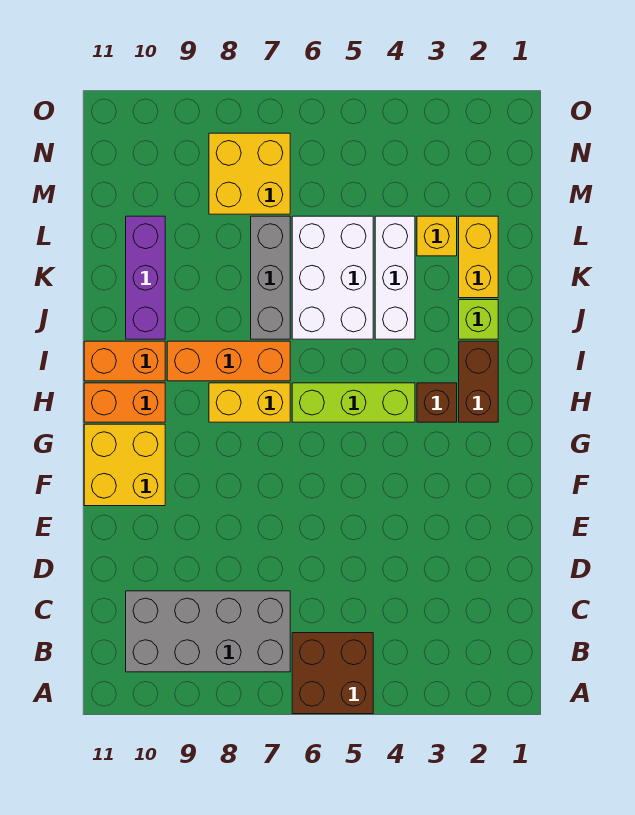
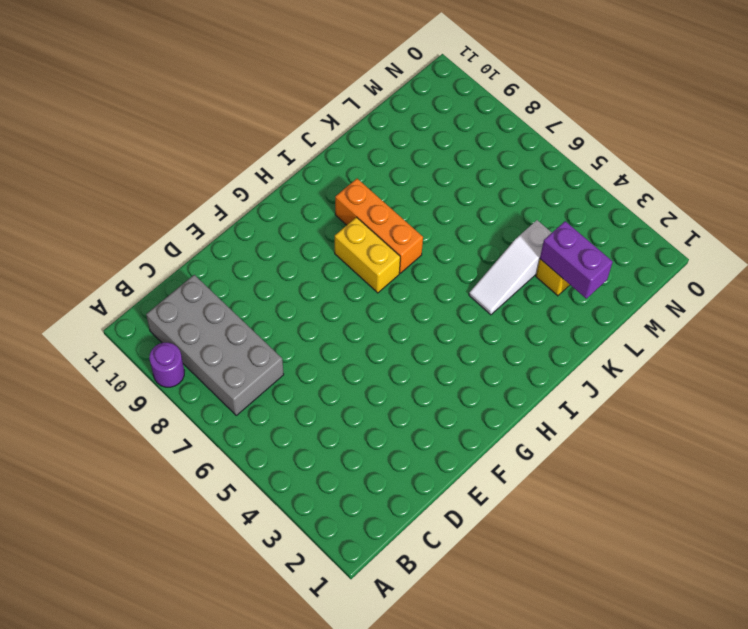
purple 1x1 round brick [149,343,184,387] -> none
white 1x3 slope [469,220,552,315] -> white 1x3 brick [375,216,415,339]
purple 1x2 brick [540,221,613,299] -> none
none -> brown 2x2 brick [292,633,373,714]
none -> yellow 2x2 brick [84,424,165,506]
none -> brown 1x2 brick [459,341,498,422]

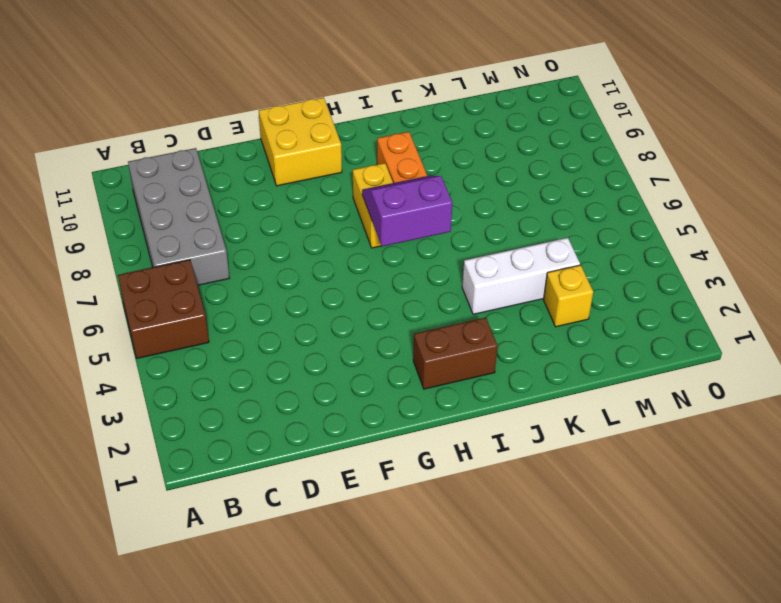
purple 2x2 slope [362,175,453,246] -> none
none -> brown 1x1 brick [417,383,457,422]
none -> lime 1x3 brick [292,383,415,422]
none -> orange 1x2 brick [84,383,165,422]

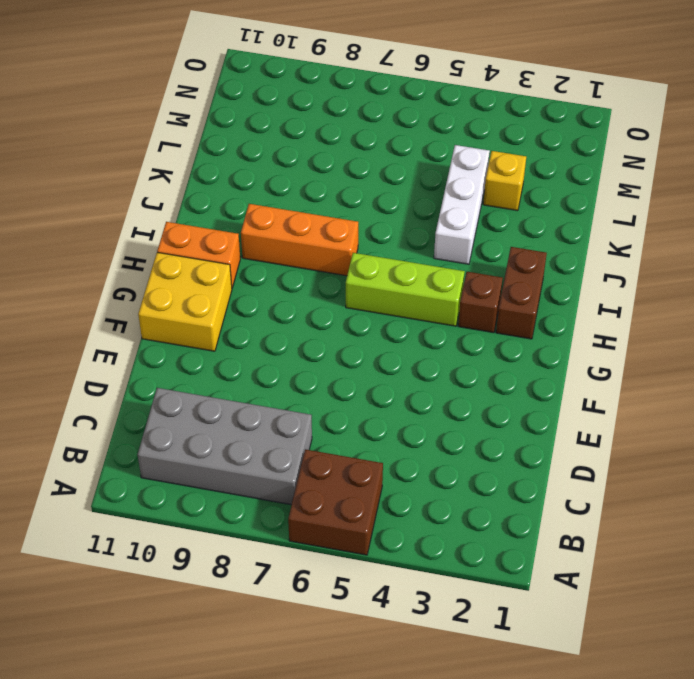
none -> yellow 1x2 brick [209,383,290,422]
none -> orange 1x2 brick [84,341,165,381]
none -> lime 1x1 brick [459,300,498,339]

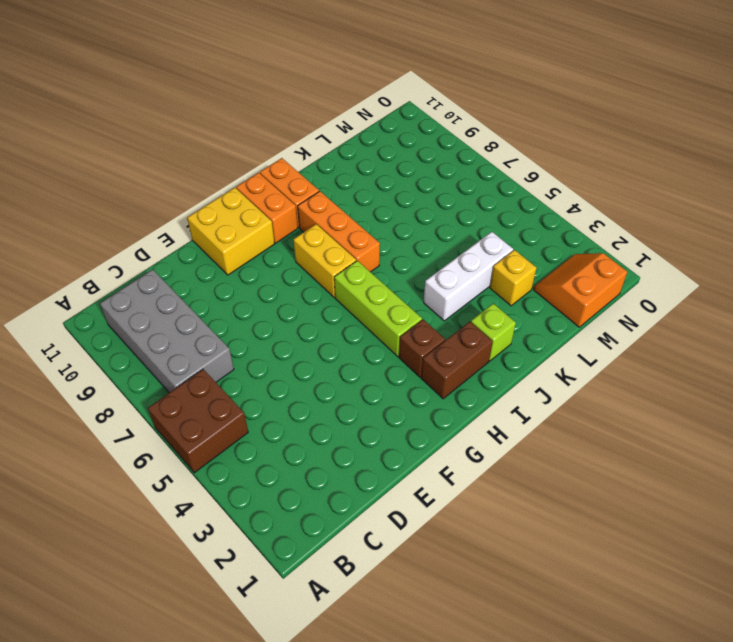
orange 2x2 slope [534,253,627,327] -> none
none -> white 2x3 brick [292,216,373,339]
none -> grey 1x3 brick [251,216,290,339]
none -> purple 1x3 brick [126,216,165,339]

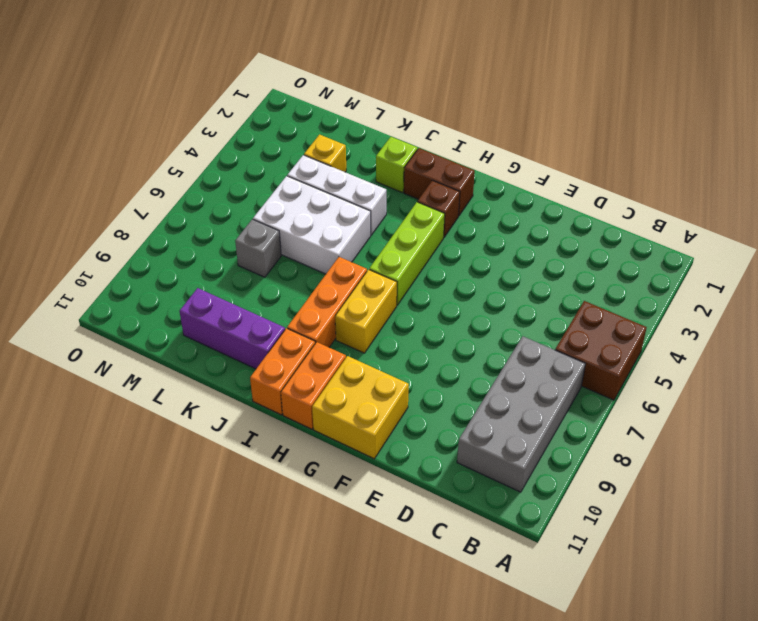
grey 1x1 brick [235,219,281,277] -> grey 1x3 brick [251,216,290,339]
none -> yellow 1x2 brick [459,216,498,298]
none -> yellow 2x2 brick [209,133,290,214]

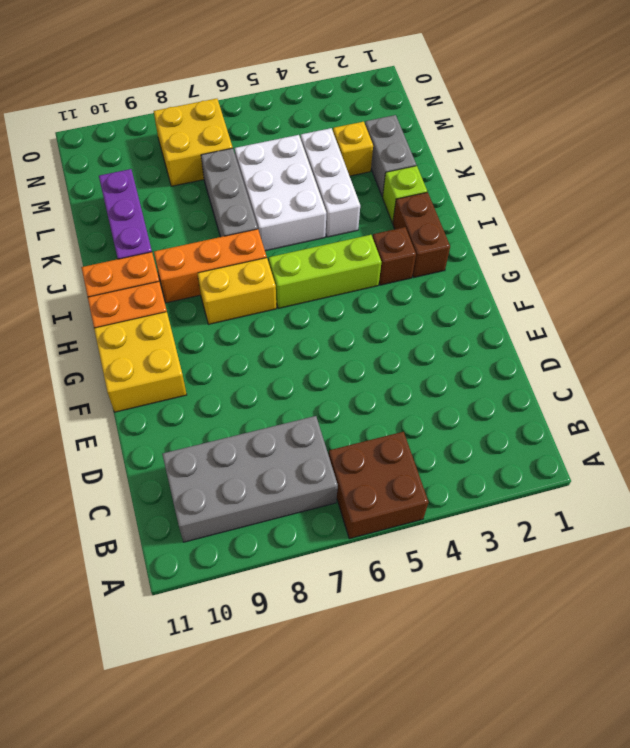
grey 1x2 brick [365,115,416,197] -> yellow 1x2 brick [459,216,498,298]

